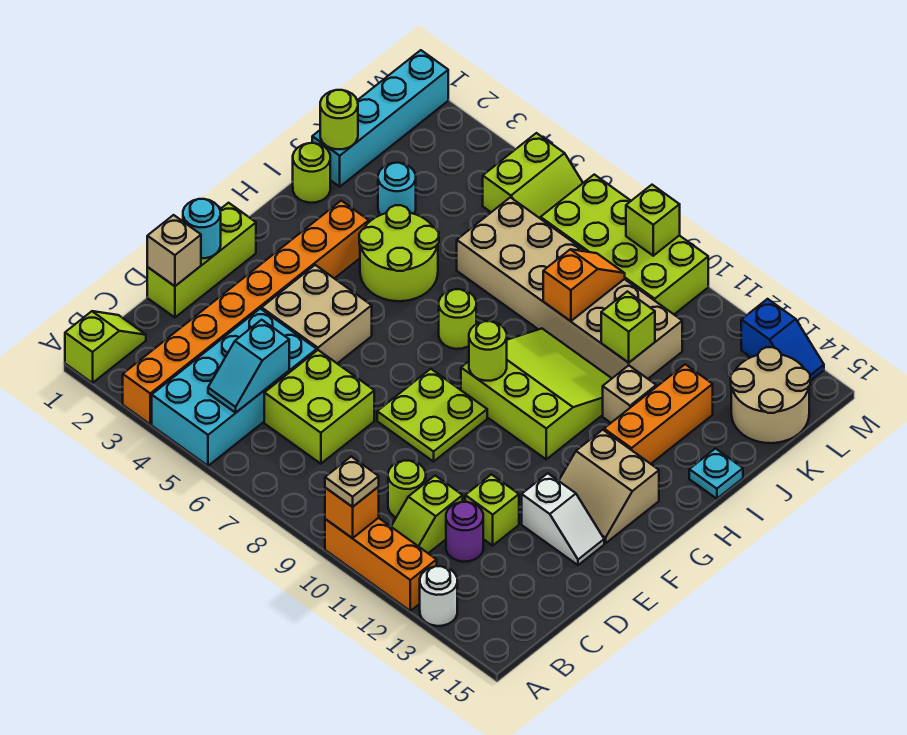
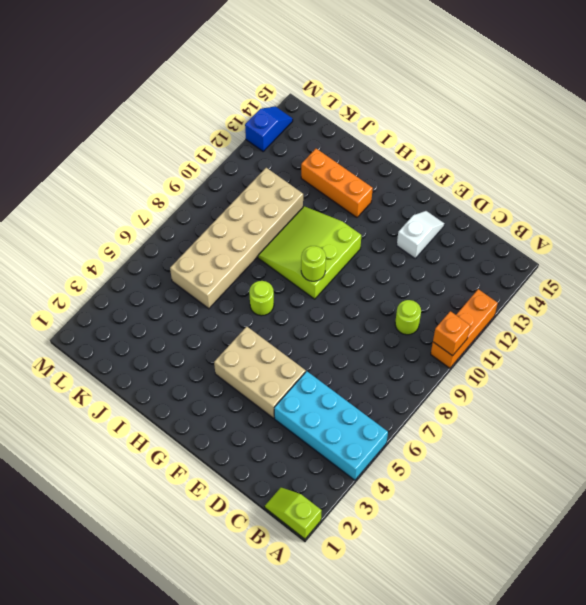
tan 2x3 brick [214,327,306,418] -> tan 2x2 brick [262,265,372,363]
none -> orange 1x8 brick [123,201,369,424]
none -> white 1x1 round brick [420,566,457,626]
none -> lime 1x2 slope [391,476,463,553]
none -> lime 2x2 brick [264,350,374,464]

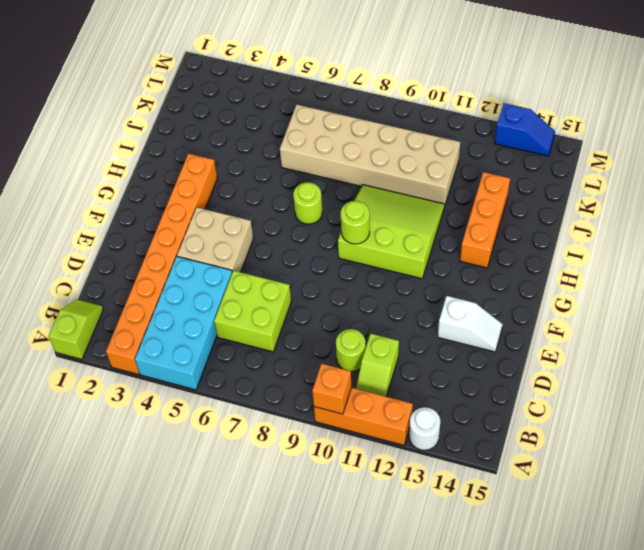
none -> purple 1x1 round brick [446,502,483,562]
none -> lime 1x3 brick [147,203,256,317]
none -> lime 1x1 brick [465,474,519,545]
none -> lime 2x2 plate [377,369,487,462]

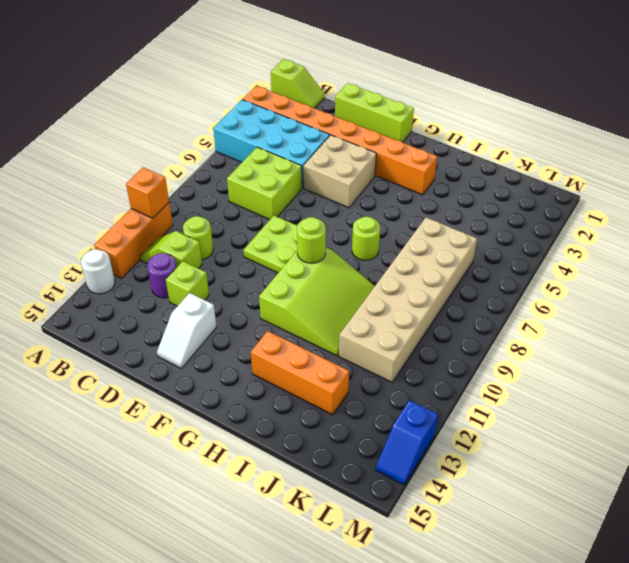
none -> tan 2x2 slope [559,430,659,543]
none -> lime 2x2 round brick [359,205,439,301]
none -> lime 1x1 round brick [293,143,330,203]
none -> tan 1x1 brick [603,365,656,423]

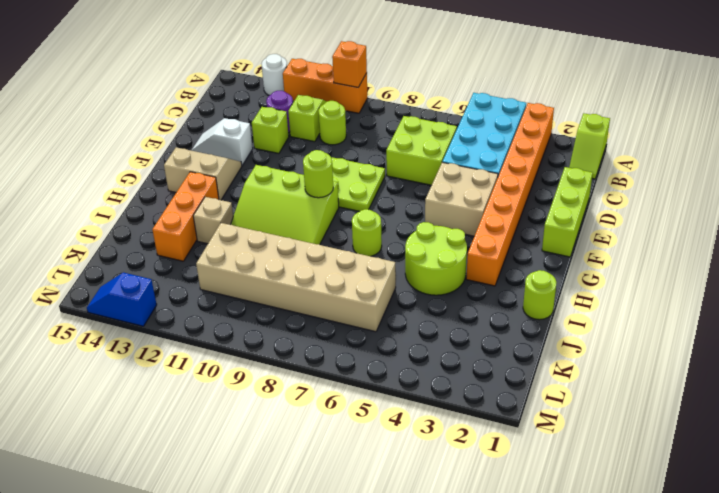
none -> cyan 1x1 plate [689,449,743,499]
none -> cyan 1x4 brick [312,50,448,187]
none -> cyan 1x1 round brick [378,163,416,215]
none -> tan 2x2 round brick [731,347,810,443]

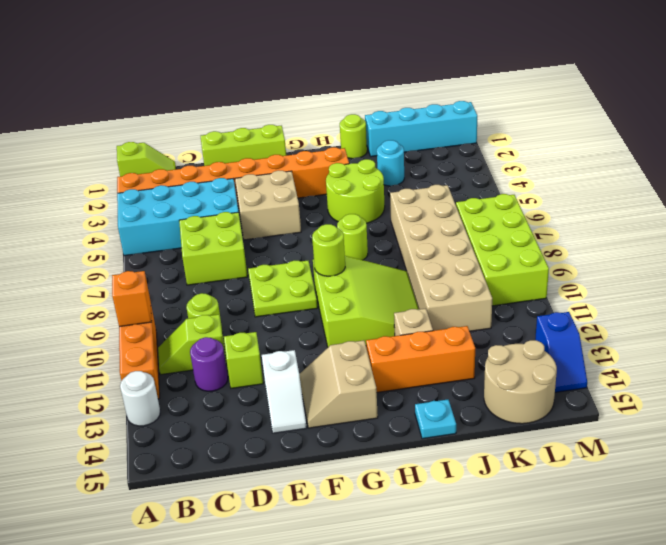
none -> lime 2x2 slope [483,133,583,219]
none -> cyan 1x2 slope [208,320,289,413]
none -> tan 1x1 brick [147,215,201,286]
none -> cyan 1x1 round brick [183,199,221,258]

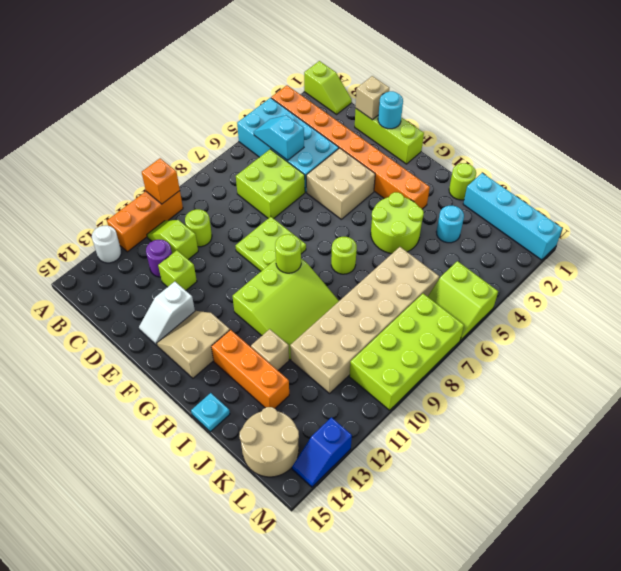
none -> lime 1x1 round brick [320,90,358,149]
none -> orange 1x2 slope [543,249,625,321]
none -> lime 1x1 brick [601,291,655,363]
none -> lime 1x1 brick [626,185,680,256]

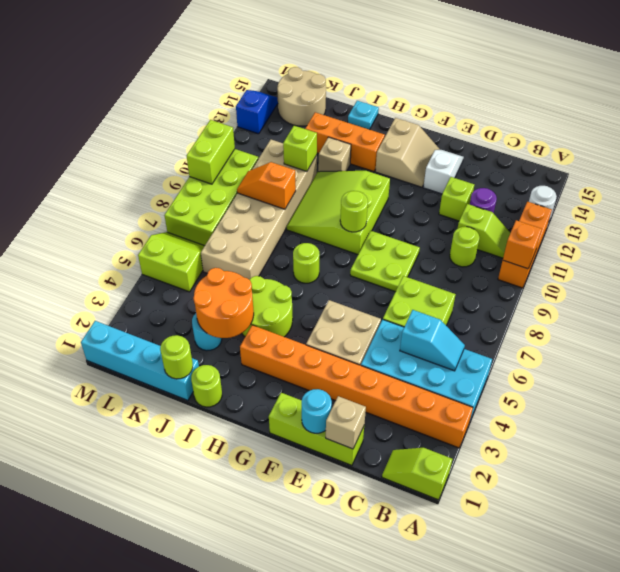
orange 2x2 round brick [193,268,254,338] -> none
lime 1x2 brick [187,120,235,184] -> lime 1x1 brick [626,185,680,256]
none -> tan 1x1 plate [325,457,379,507]

